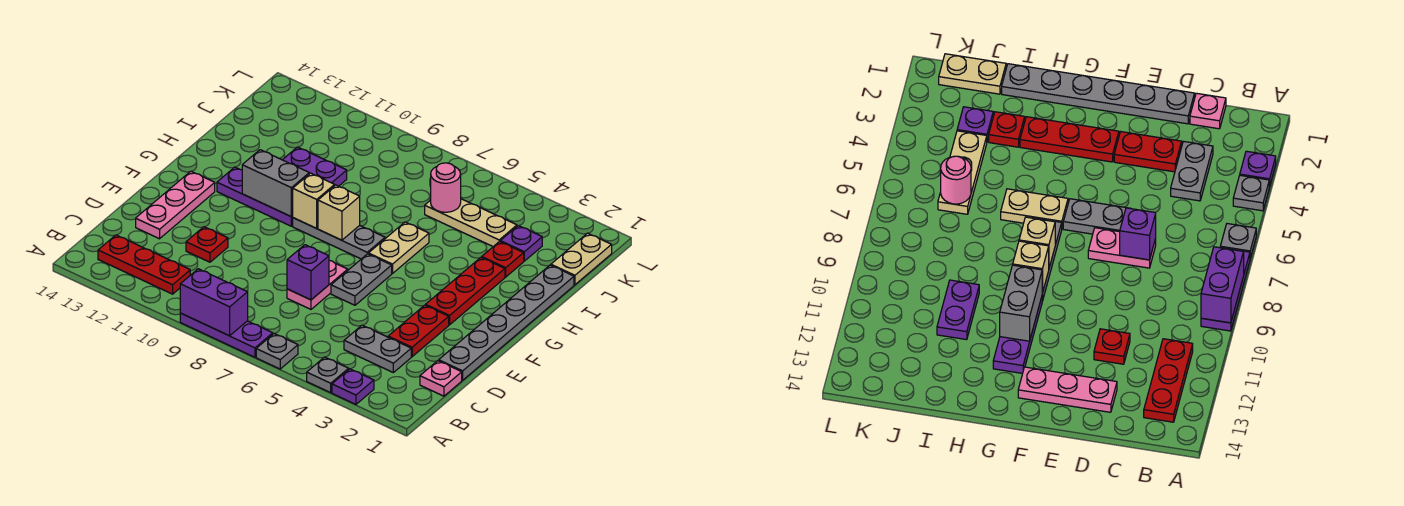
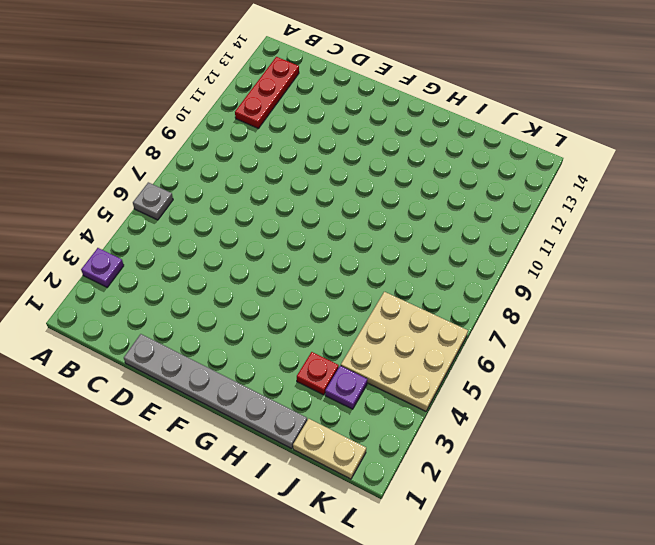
tan 3x3 plate [341,292,468,411] -> tan 1x3 plate [425,199,517,247]
none -> grey 1x1 plate [307,357,349,393]
none -> purple 1x3 plate [180,313,273,357]
none -> pink 1x1 plate [420,361,462,396]

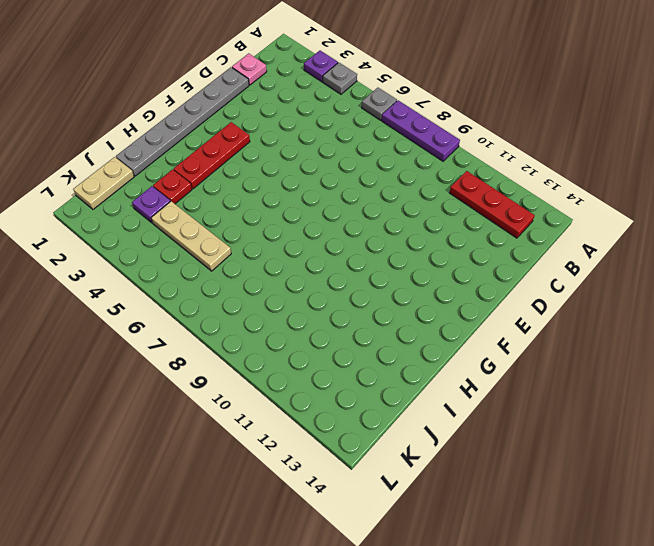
none -> grey 1x2 plate [344,325,411,372]
none -> red 1x2 plate [388,305,449,357]
none -> pink 1x2 plate [287,260,348,309]

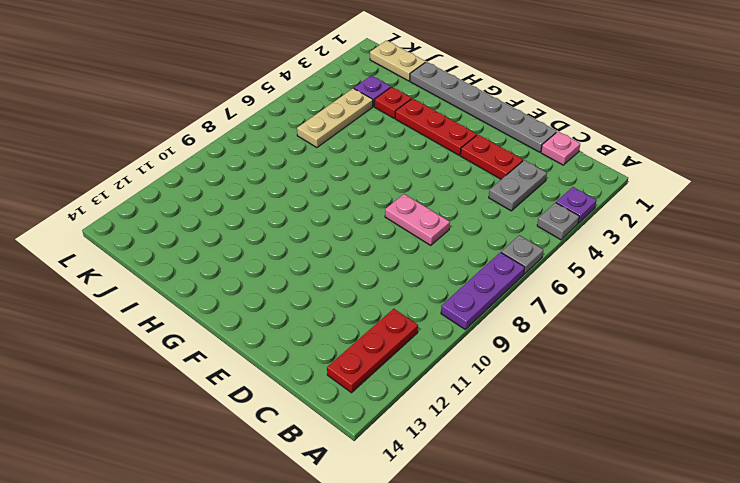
none -> red 1x1 plate [186,227,228,262]
none -> pink 1x3 plate [136,171,215,239]
none -> grey 1x2 plate [331,254,392,305]

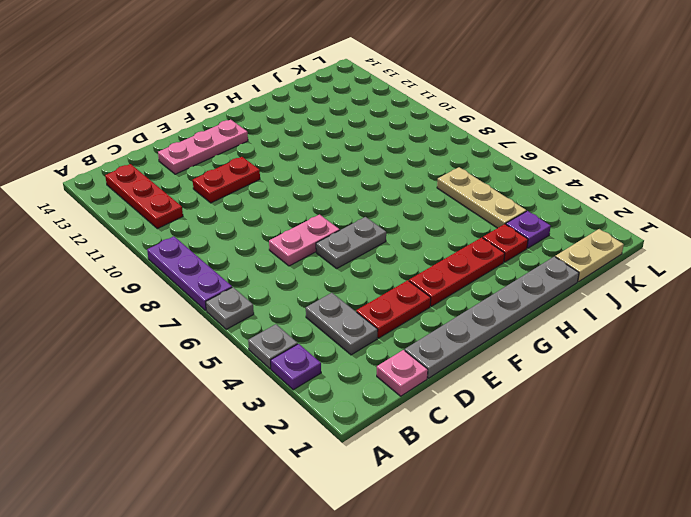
red 1x2 plate [193,157,260,203] -> red 1x1 plate [186,227,228,262]
none -> tan 1x2 plate [368,222,429,274]
none -> grey 1x3 plate [293,218,385,259]
none -> purple 1x3 plate [217,167,293,226]

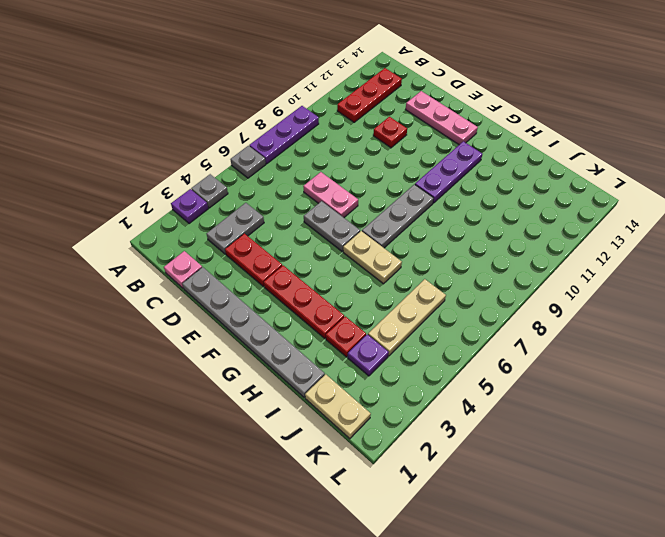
none -> purple 1x2 plate [283,147,347,186]
none -> purple 1x2 brick [180,269,248,336]
none -> purple 1x1 brick [287,245,329,300]

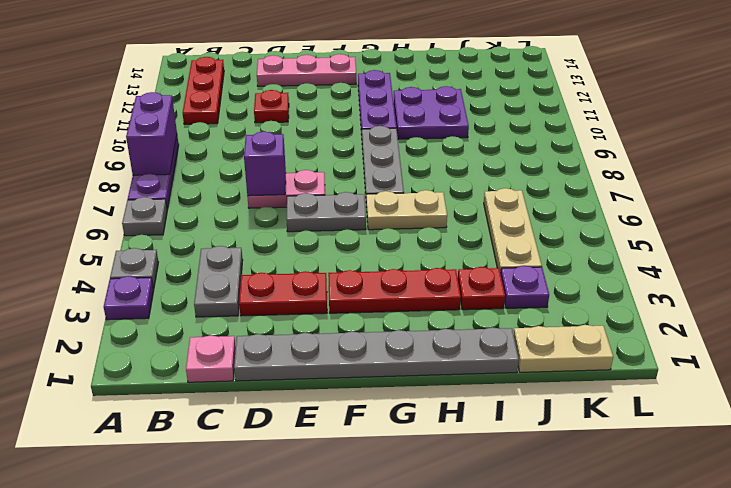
purple 2x2 plate [394,86,469,139] -> purple 1x2 plate [283,147,347,186]
none -> tan 1x1 brick [318,185,360,240]
none -> tan 1x1 brick [293,173,335,228]
none -> grey 1x2 brick [242,150,309,217]

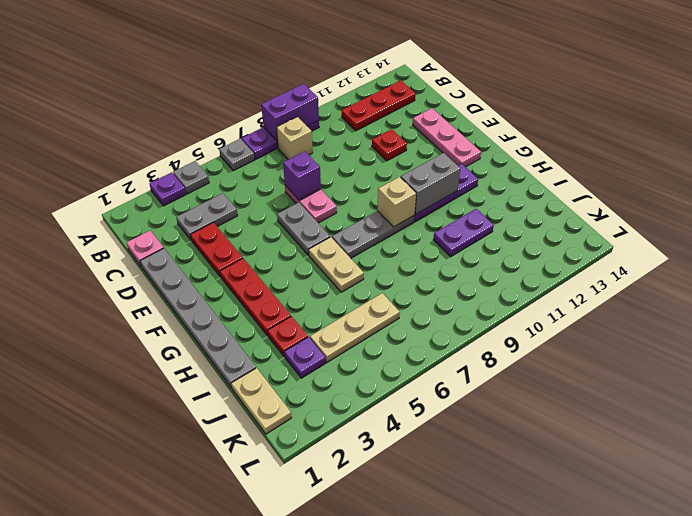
tan 1x1 brick [276,117,313,160] -> tan 1x1 brick moved to [318,185,360,240]
none -> pink 1x1 round brick [431,163,461,212]

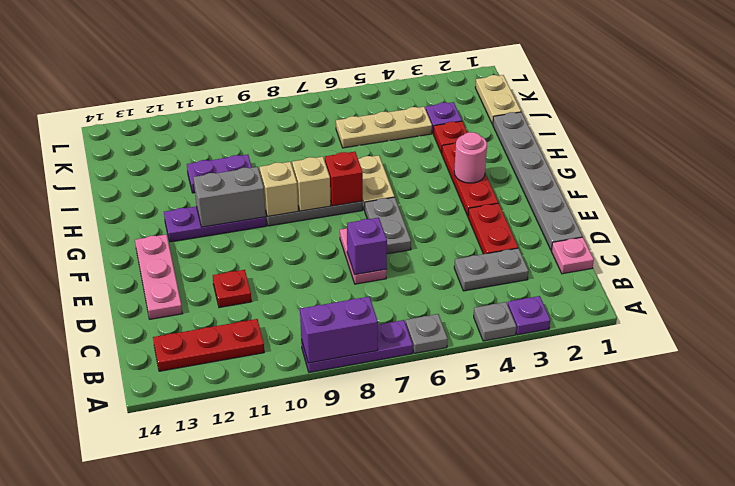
pink 1x1 round brick [454,132,487,183] -> pink 1x1 round brick moved to [431,163,461,212]
red 1x1 brick [325,152,363,206] -> none

